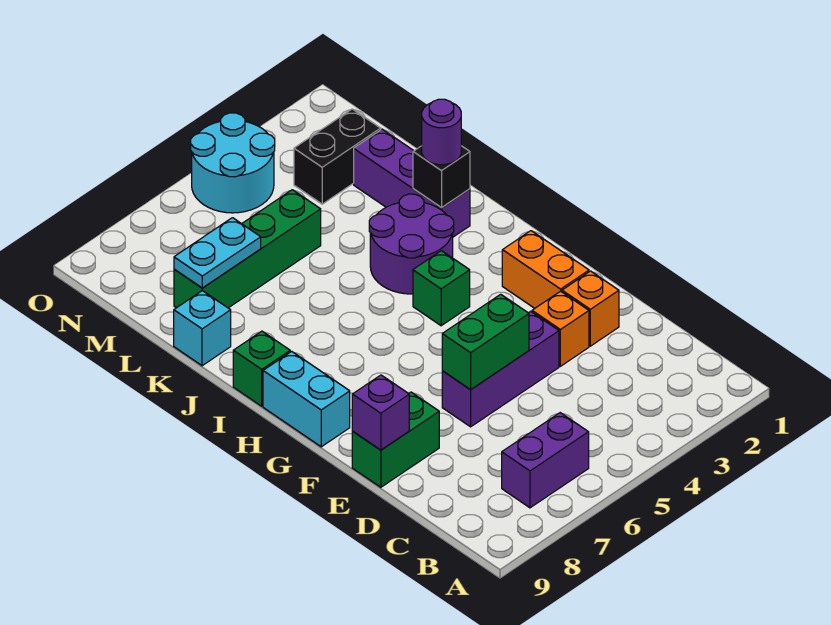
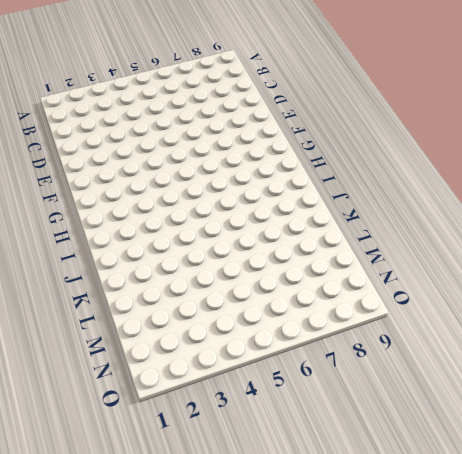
none -> purple 1x2 brick [502,413,589,508]
none -> orange 1x1 brick [562,271,619,346]
none -> orange 1x1 brick [532,291,589,366]

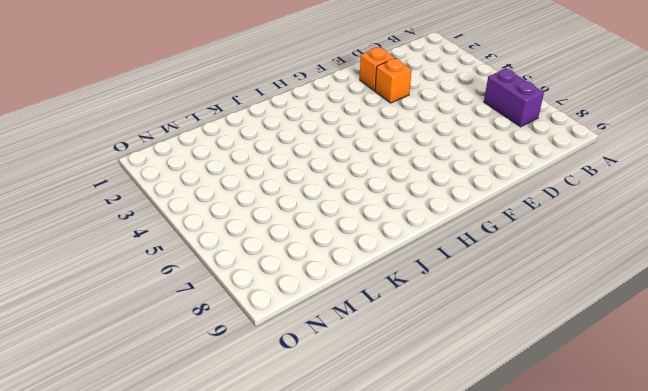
none -> purple 1x3 brick [442,311,559,427]
none -> green 1x2 brick [352,392,439,487]
none -> orange 1x2 brick [502,231,589,308]

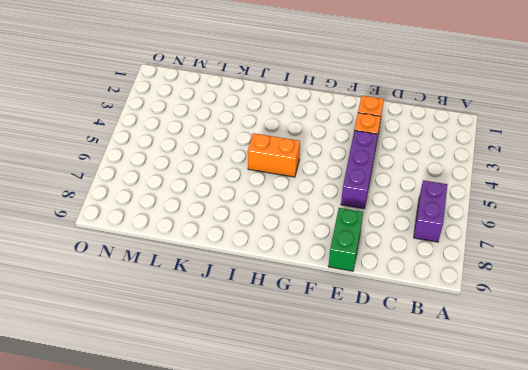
orange 1x2 brick [248,133,300,177] -> orange 1x2 brick moved to [502,231,589,308]
none -> cyan 1x2 brick [263,351,350,447]
none -> green 1x1 brick [413,251,470,326]
none -> purple 2x2 round brick [369,194,454,294]

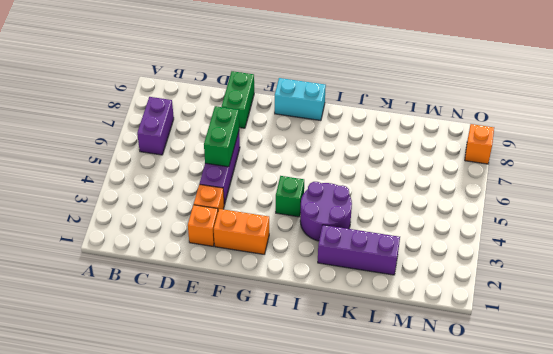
orange 1x1 brick [465,124,494,164] -> none
none -> green 1x1 brick [233,331,290,406]
none -> cyan 1x1 brick [174,291,231,366]
none -> green 1x4 brick [174,190,321,308]

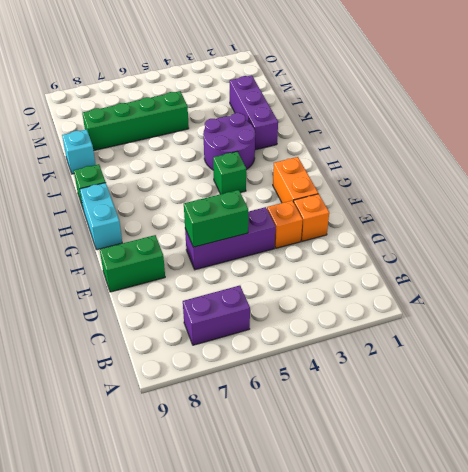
none -> black 1x2 brick [294,109,381,204]
none -> cyan 2x2 round brick [191,113,275,213]
none -> purple 1x1 brick [352,375,409,450]

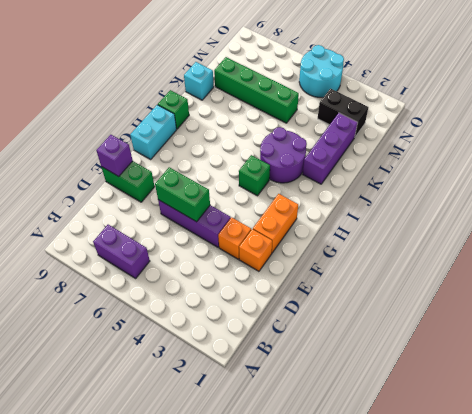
none -> black 1x1 brick [413,146,470,208]
none -> cyan 1x2 plate [174,218,261,288]
none -> purple 1x1 round brick [422,99,461,165]

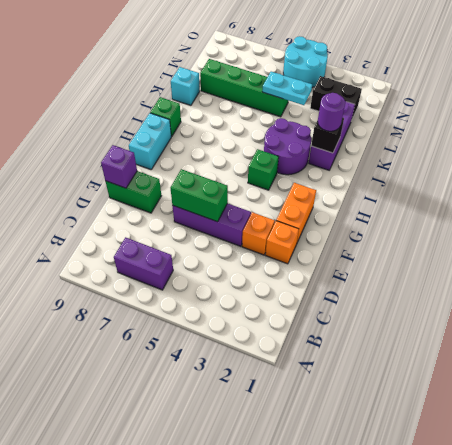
cyan 1x2 plate [262,72,312,105] -> cyan 1x2 plate moved to [174,218,261,288]

